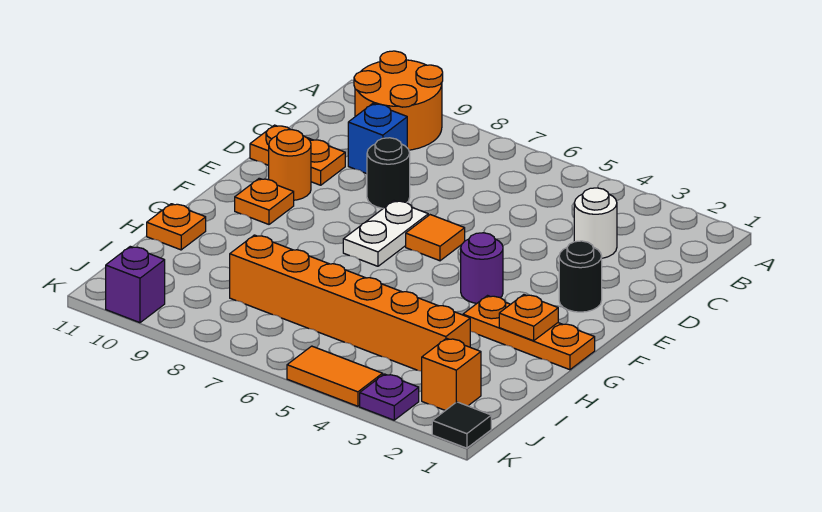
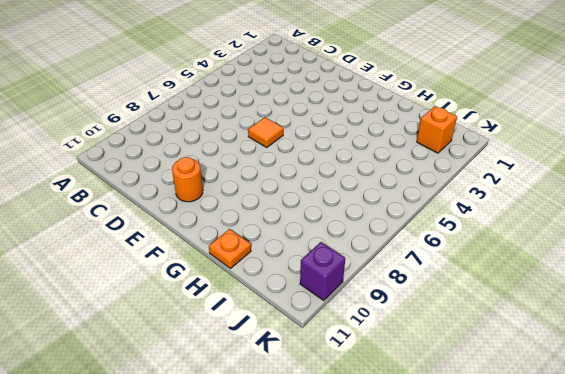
none -> orange 2x2 round brick [354,51,443,150]
none -> white 1x1 round brick [574,188,617,258]
none -> blue 1x1 brick [348,104,407,174]

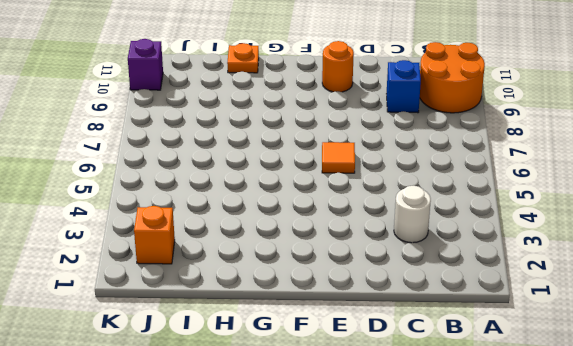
none -> black 1x1 round brick [367,138,410,208]
none -> orange 1x2 plate [250,125,345,185]
none -> black 1x1 round brick [559,241,602,312]

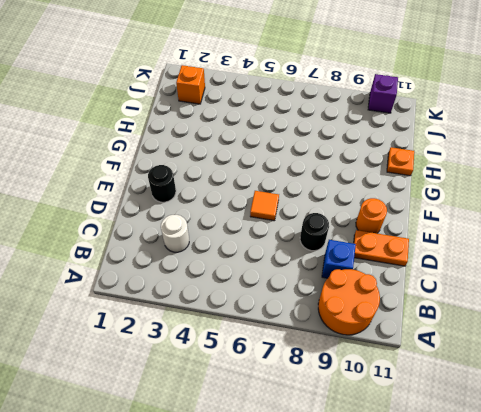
none -> white 1x2 plate [343,201,428,266]
none -> purple 1x1 round brick [461,233,503,303]
none -> orange 1x1 plate [235,178,294,224]

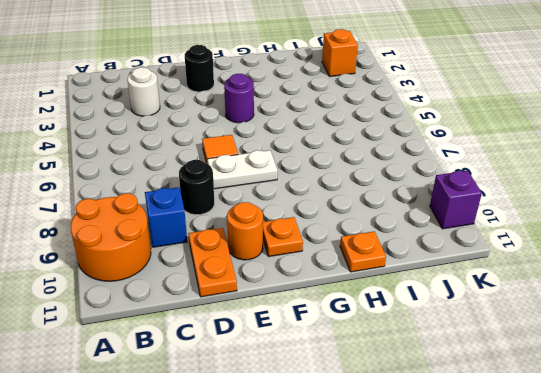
none -> orange 1x3 plate [463,296,595,370]
none -> orange 1x6 brick [230,235,470,371]
none -> black 1x1 tile [432,402,491,448]

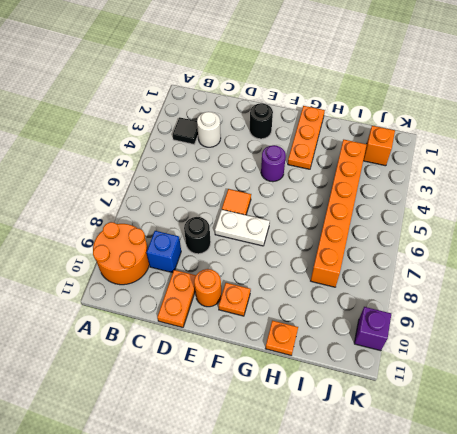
black 1x1 tile [173,117,198,144] -> black 1x1 tile moved to [432,402,491,448]
none -> purple 1x1 plate [360,374,419,420]
none -> orange 1x2 tile [287,346,383,406]
none -> orange 1x1 plate [499,295,558,341]

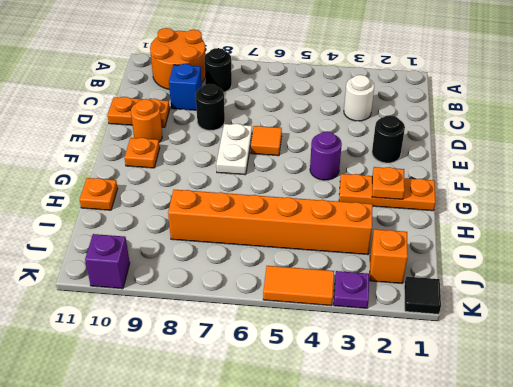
black 1x1 round brick [204,48,232,92] -> none

